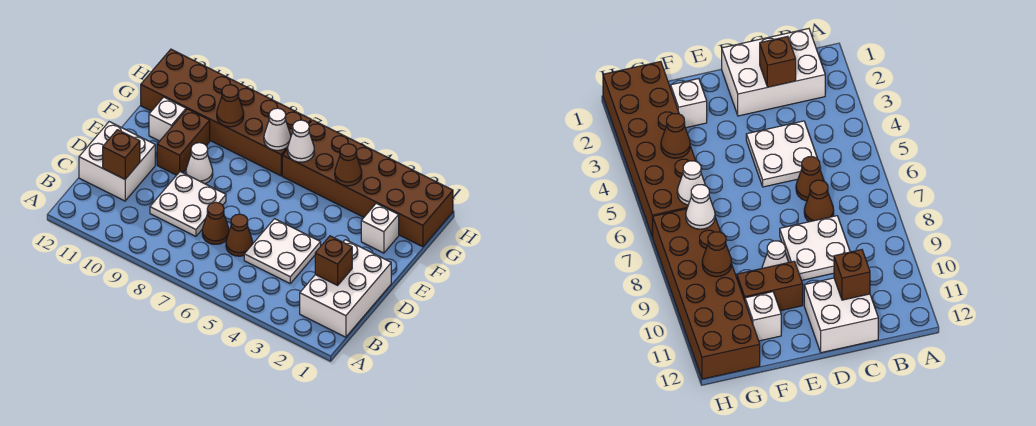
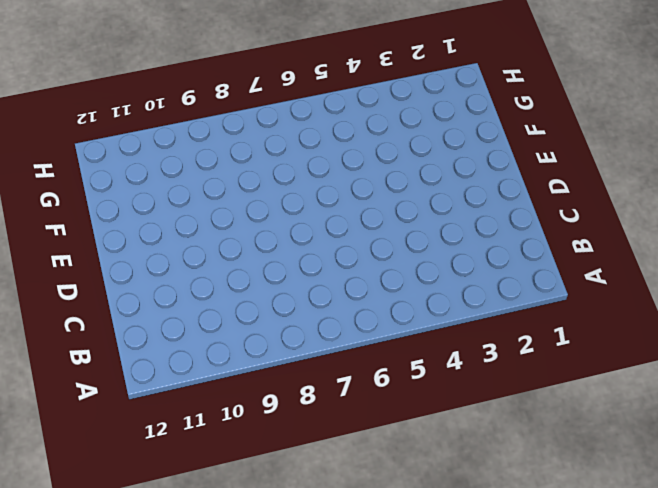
none -> white 2x3 brick [300,240,391,337]
none -> white 2x2 plate [244,219,321,283]
none -> brown 1x1 cone [226,214,253,256]

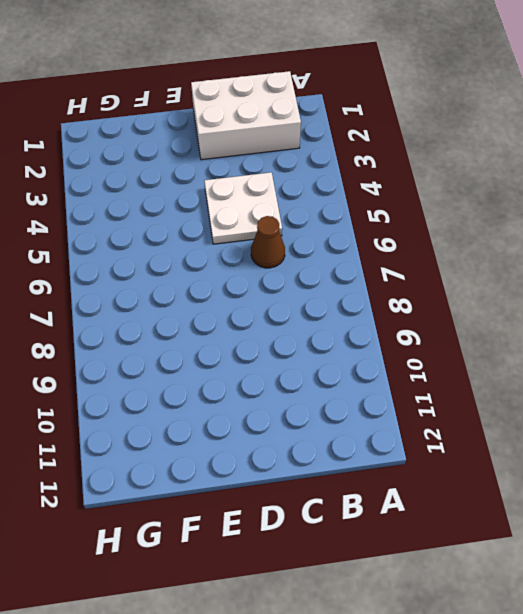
none -> brown 1x1 cone [202,202,229,244]
none -> white 2x2 plate [150,172,226,236]
none -> white 2x2 brick [79,122,155,201]

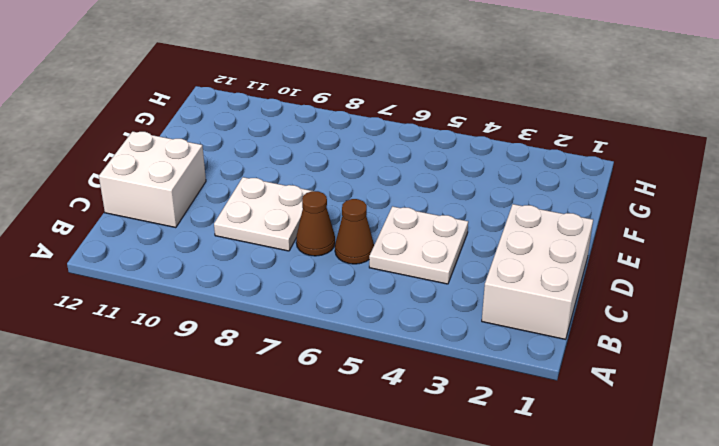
none -> white 1x1 cone [186,143,213,184]
none -> brown 1x2 brick [157,109,210,175]
none -> white 1x1 brick [361,203,399,253]

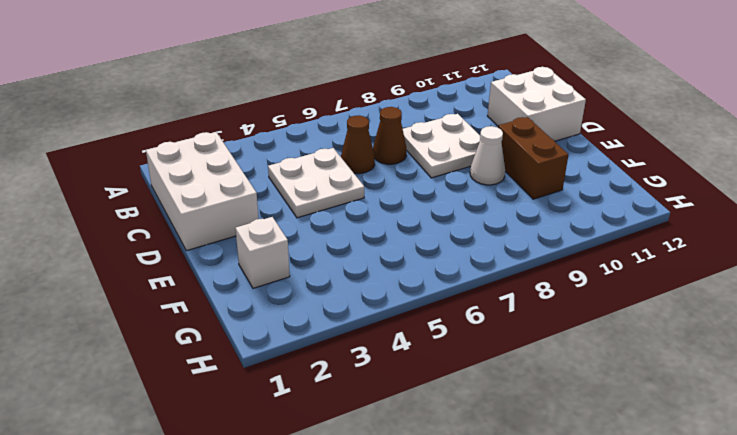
none -> white 1x1 brick [149,97,186,141]
none -> brown 2x6 brick [282,120,453,247]
none -> brown 2x6 brick [141,49,311,176]

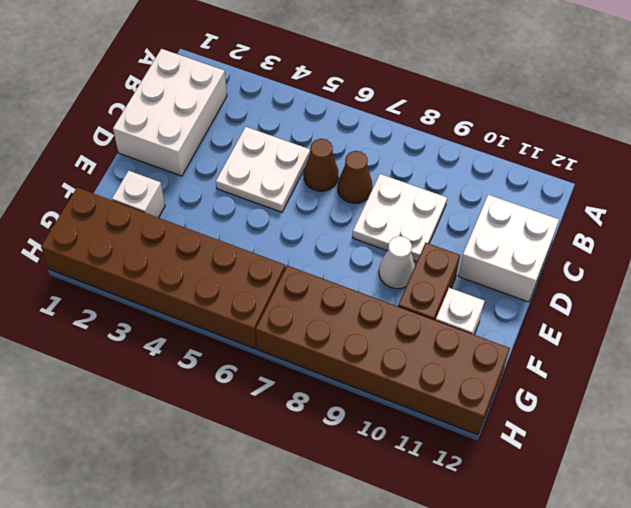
none -> brown 1x1 brick [315,236,352,285]
none -> brown 1x1 brick [103,130,140,179]
none -> brown 1x1 cone [335,144,362,186]

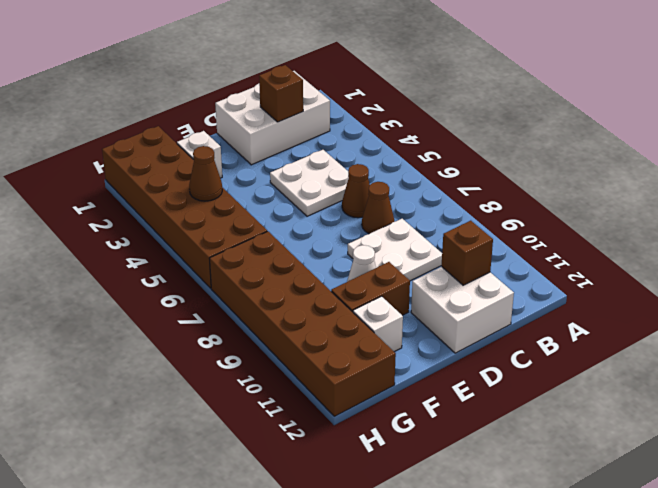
none -> white 1x1 cone [288,120,314,162]
none -> white 1x1 cone [264,108,291,150]
none -> brown 1x1 cone [217,85,244,127]

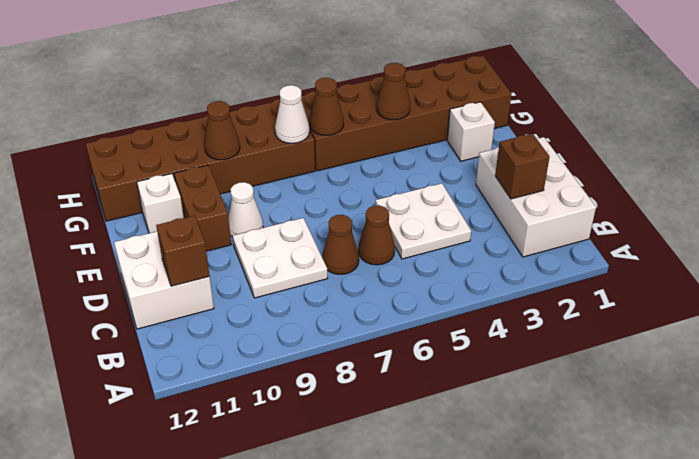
brown 1x1 cone [309,78,344,135] -> white 1x1 cone [288,120,314,162]

